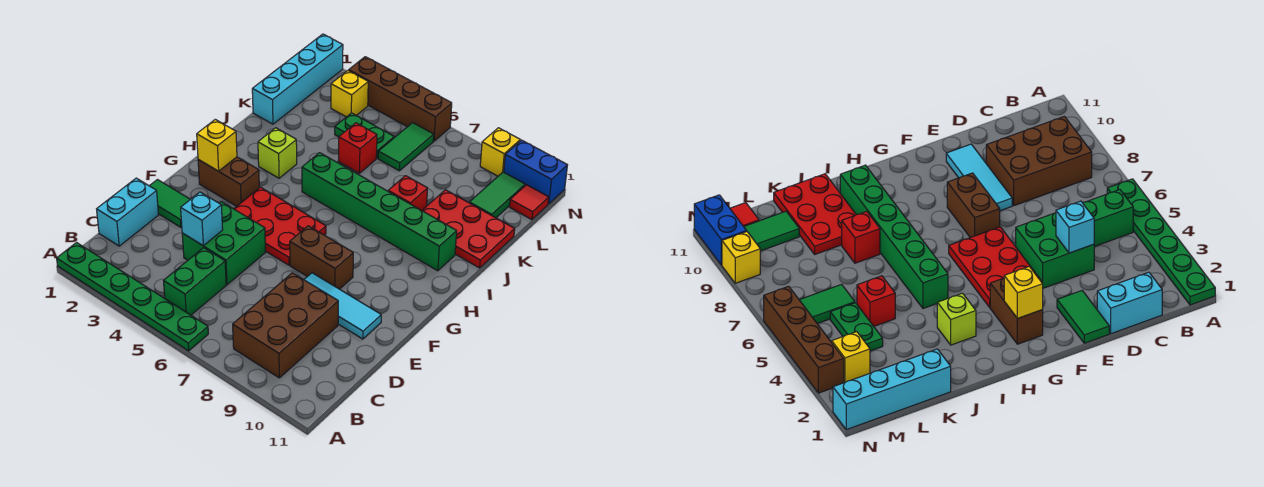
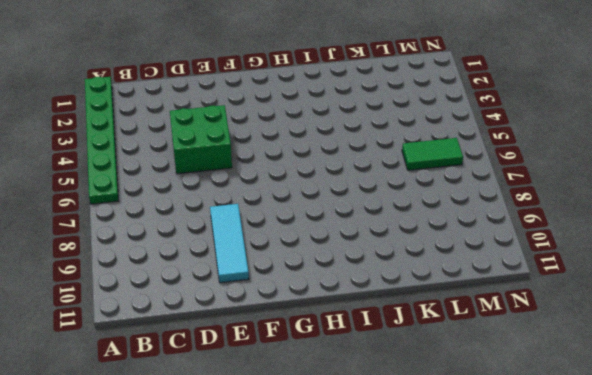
none -> green 1x2 brick [164,248,226,315]
none -> brown 2x3 brick [233,273,338,378]
none -> cyan 1x2 brick [97,178,158,246]

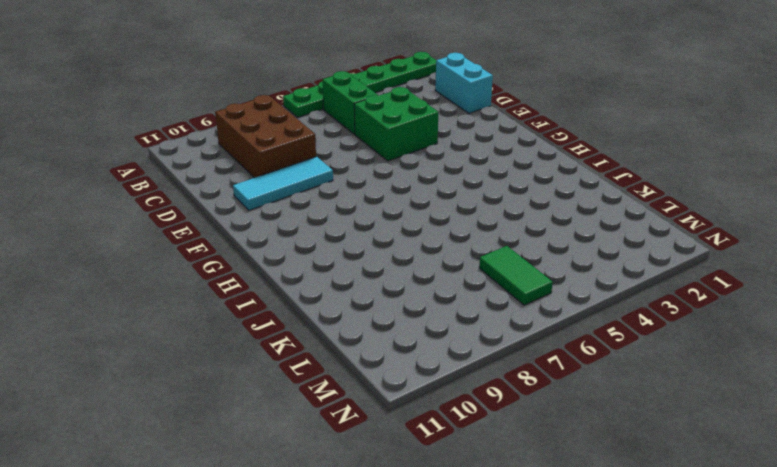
none -> green 1x2 tile [150,180,190,227]
none -> red 2x3 plate [234,187,326,265]
none -> brown 1x2 brick [290,226,353,289]

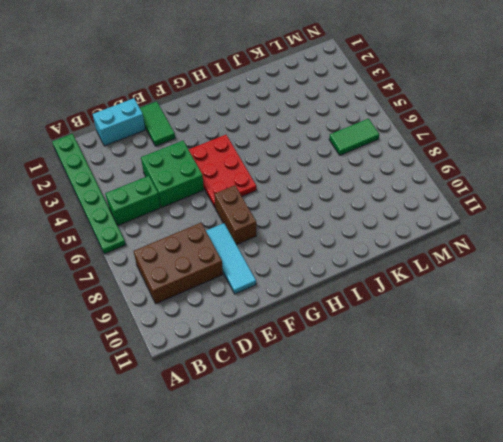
none -> brown 1x2 brick [198,157,259,206]
none -> lime 1x1 brick [258,128,297,178]
none -> green 1x6 brick [302,153,457,271]

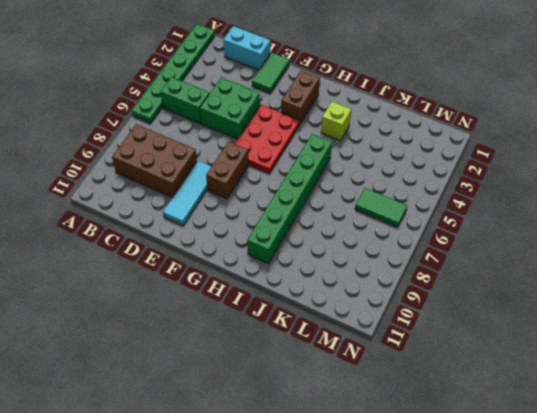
none -> red 1x1 brick [388,176,428,210]
none -> red 2x3 plate [422,190,515,268]
none -> cyan 1x4 brick [252,34,343,124]

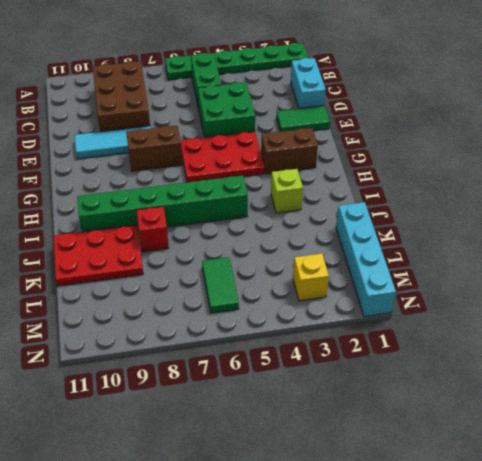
none -> red 1x1 brick [338,123,377,173]
none -> green 1x2 plate [335,113,394,158]
none -> green 1x2 tile [469,172,525,218]

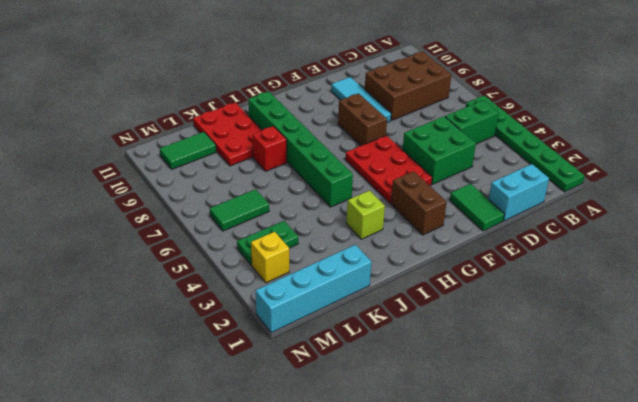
green 1x2 plate [237,221,298,265] -> green 1x2 plate turned to [335,113,394,158]
none -> red 1x1 brick [338,123,377,173]
none -> red 1x1 tile [510,185,549,220]
none -> brown 1x4 brick [349,57,452,141]

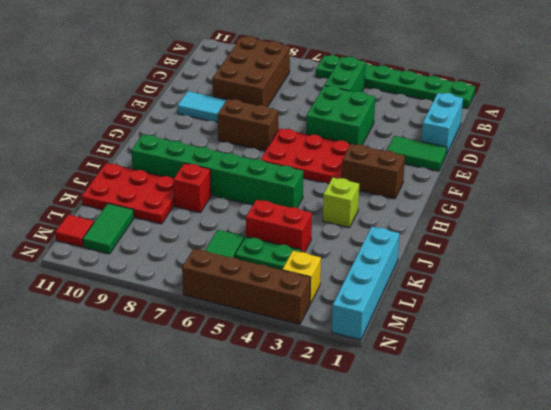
red 1x2 brick [246,200,312,252] -> red 1x1 brick [338,123,377,173]
none -> yellow 1x1 brick [480,128,520,176]
none -> blue 1x2 brick [504,140,567,204]
none -> cyan 1x1 brick [181,192,223,246]

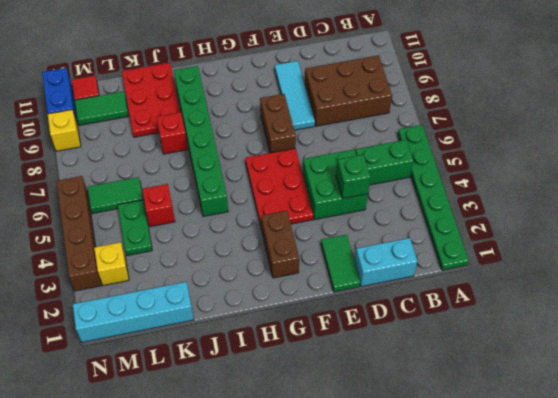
green 1x1 brick [336,155,370,199] -> cyan 1x1 brick [181,192,223,246]
none -> lime 1x1 brick [258,128,297,178]
none -> yellow 1x1 brick [197,119,237,171]

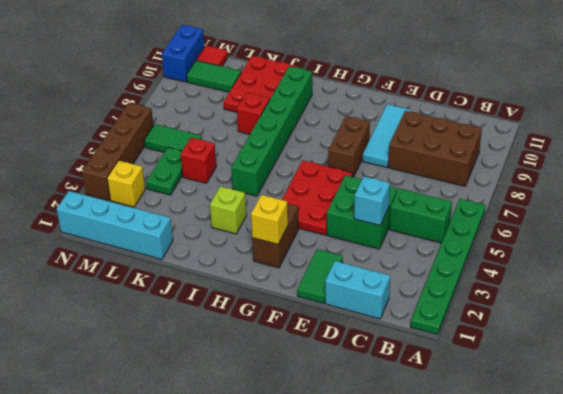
none -> yellow 1x1 brick [480,128,520,176]

